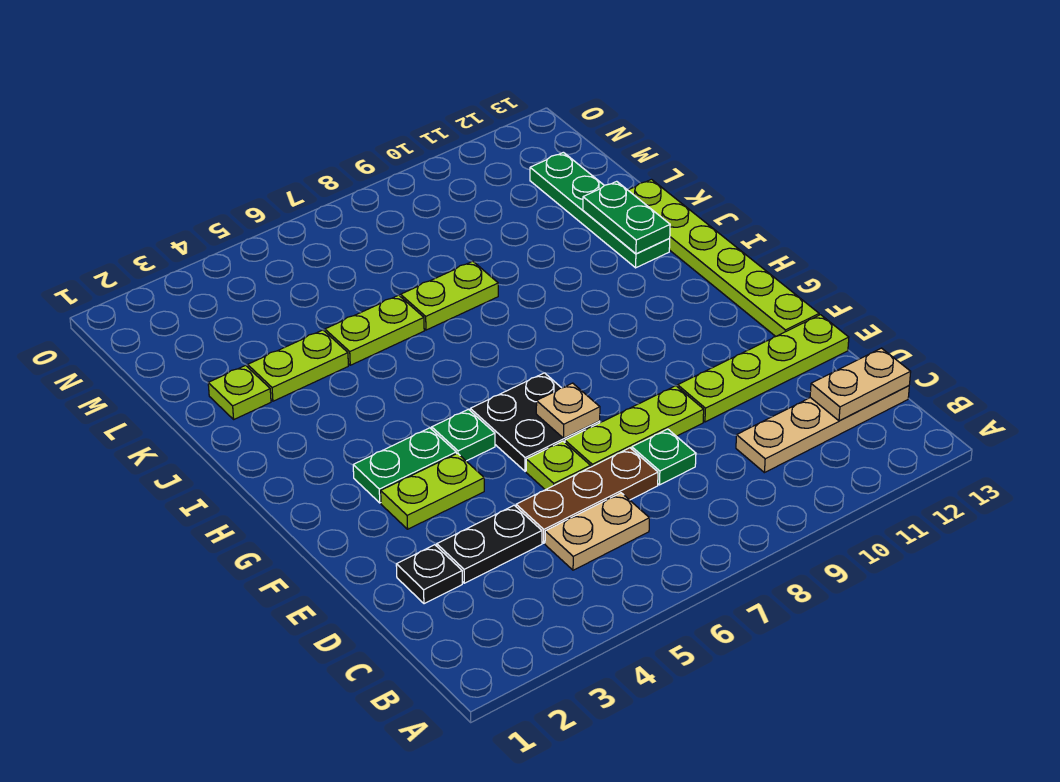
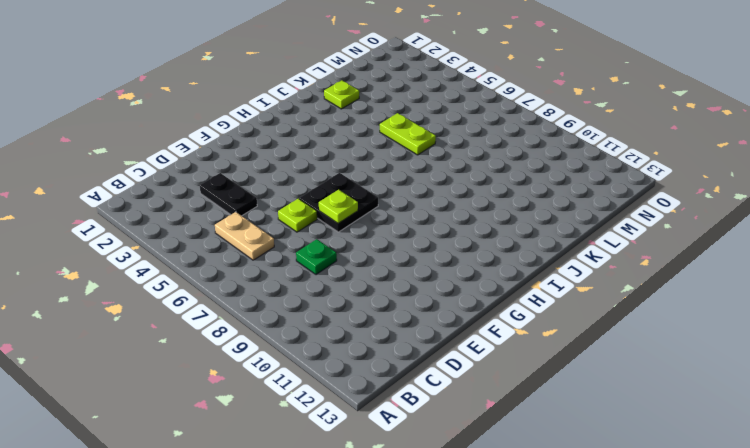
lime 1x1 plate [319,190,358,223] -> tan 1x1 plate [536,383,600,438]
none -> tan 1x4 plate [736,386,909,473]
none -> black 1x1 plate [396,545,462,604]
none -> brown 1x3 plate [516,448,658,543]

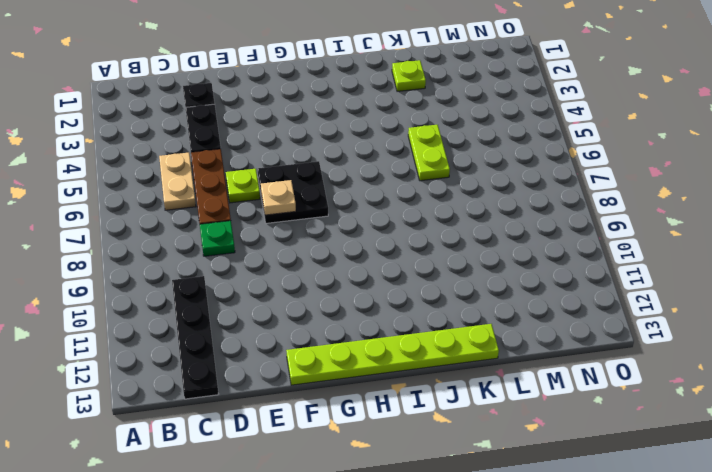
black 1x4 plate [172,276,218,399] -> tan 1x4 plate [736,386,909,473]
none -> lime 1x3 plate [565,386,704,467]
none -> lime 1x4 plate [678,315,849,422]
none -> lime 1x2 plate [381,453,484,529]

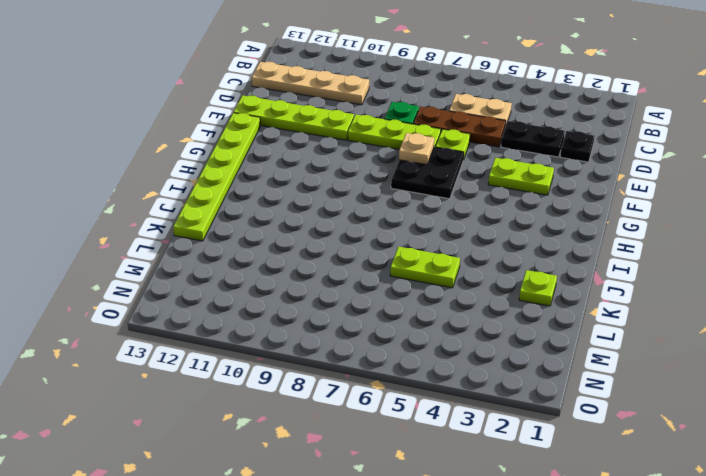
none -> green 1x2 plate [353,428,456,503]
none -> green 1x1 plate [432,409,495,461]
none -> green 1x4 plate [530,152,670,268]

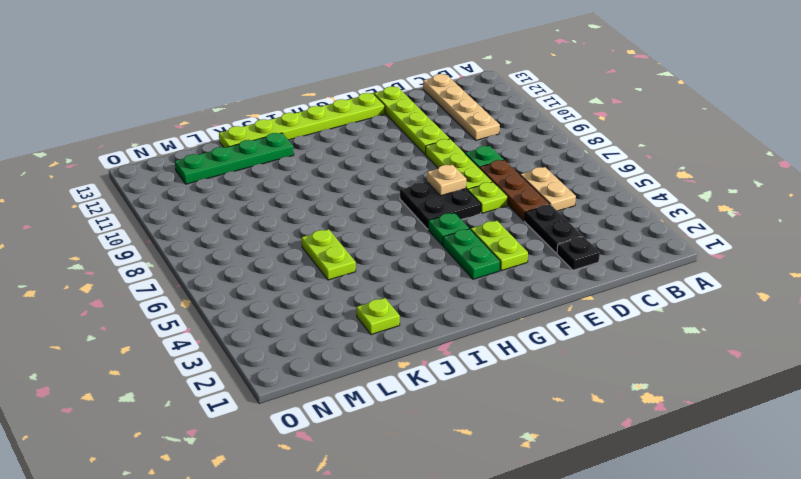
none -> lime 1x2 plate [248,330,348,401]
none -> lime 1x2 plate [401,261,498,330]
none -> tan 1x2 plate [810,348,911,421]

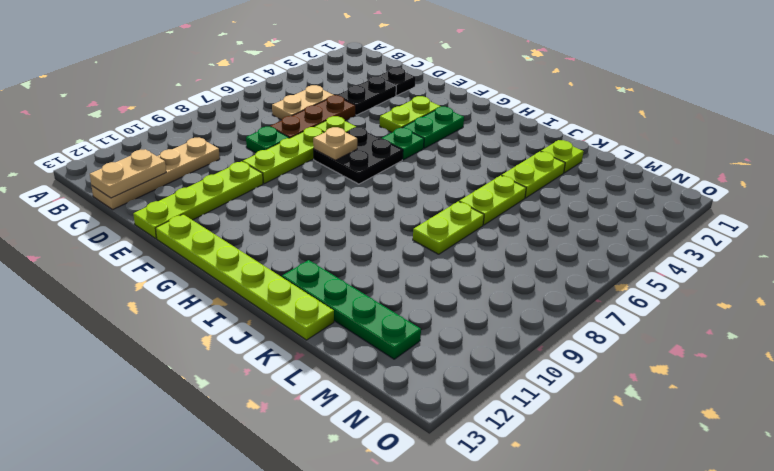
none -> green 1x2 plate [583,181,670,254]

